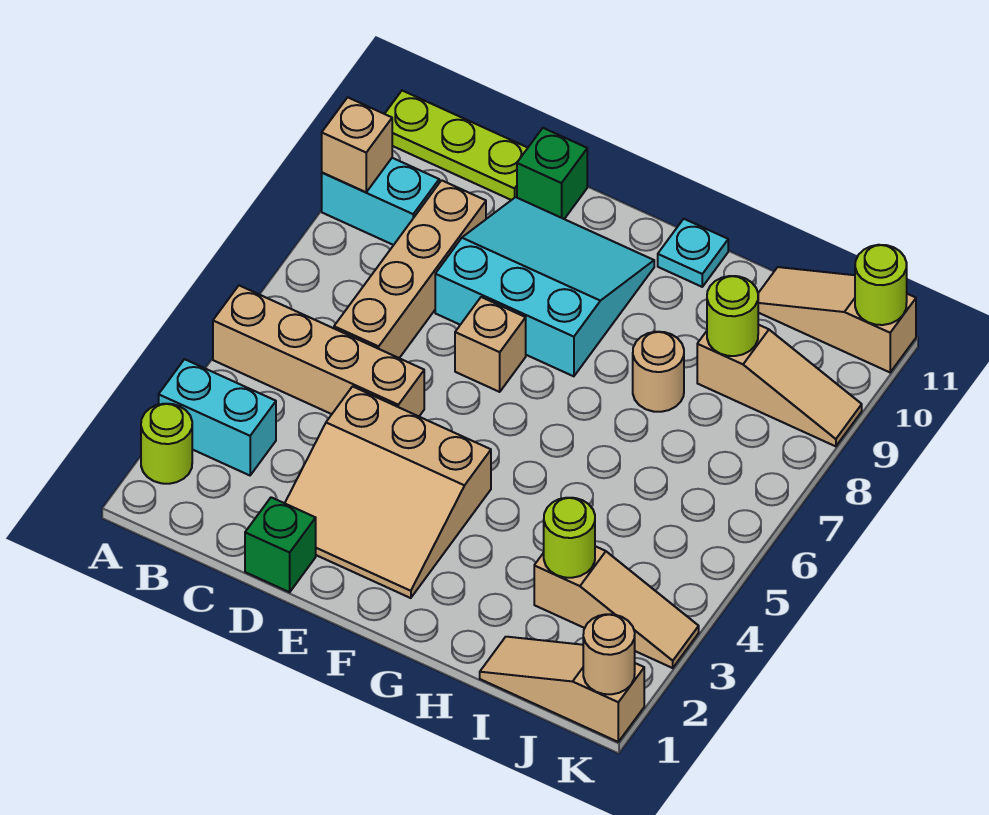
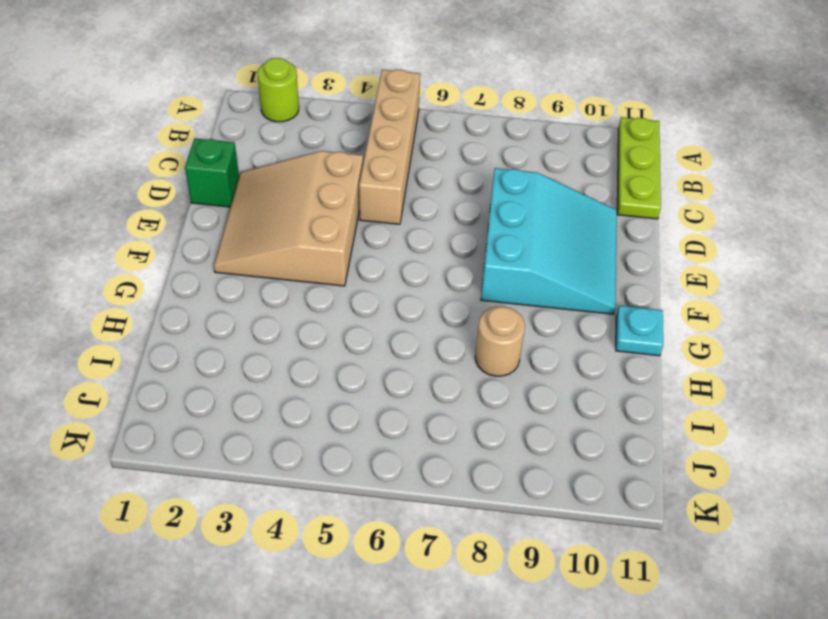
none -> cyan 1x2 brick [159,359,276,475]
none -> cyan 1x2 brick [322,158,439,245]
none -> tan 1x4 brick [334,180,486,358]

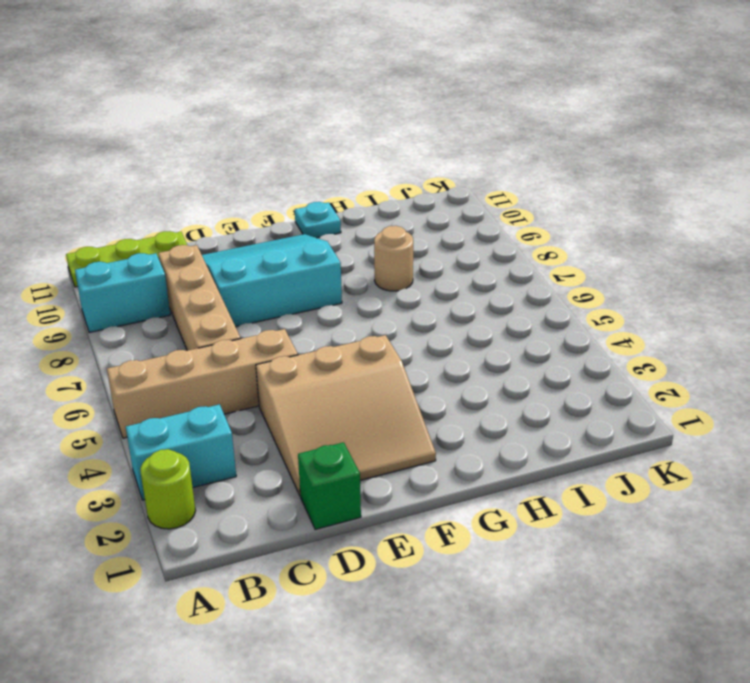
none -> green 1x1 brick [517,128,587,219]
none -> tan 1x1 brick [455,297,526,392]
none -> tan 1x3 slope [480,637,644,742]

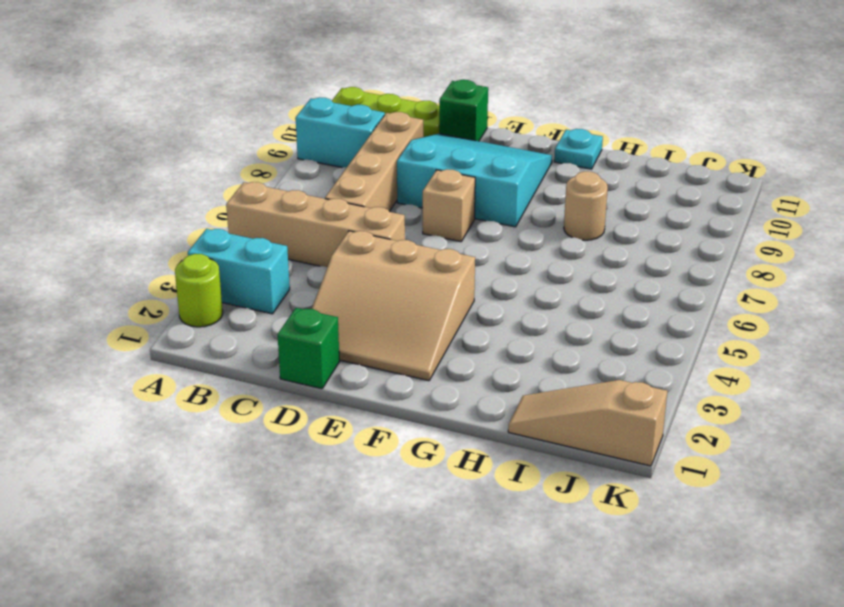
none -> tan 1x3 slope [534,546,699,668]
none -> tan 1x3 slope [697,325,862,446]
none -> tan 1x3 slope [758,267,916,372]

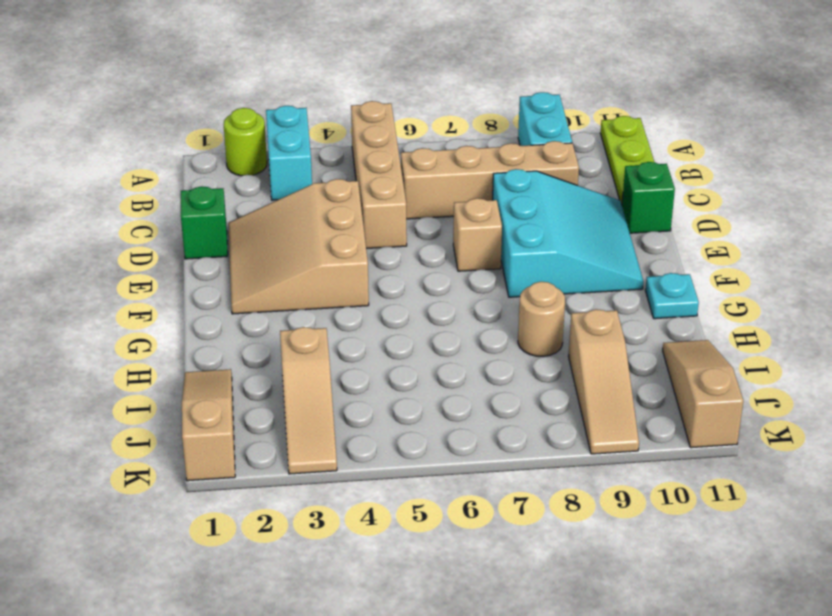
none -> tan 1x1 brick [322,97,392,192]
none -> lime 1x1 round brick [544,498,595,578]
none -> lime 1x1 round brick [707,276,758,356]

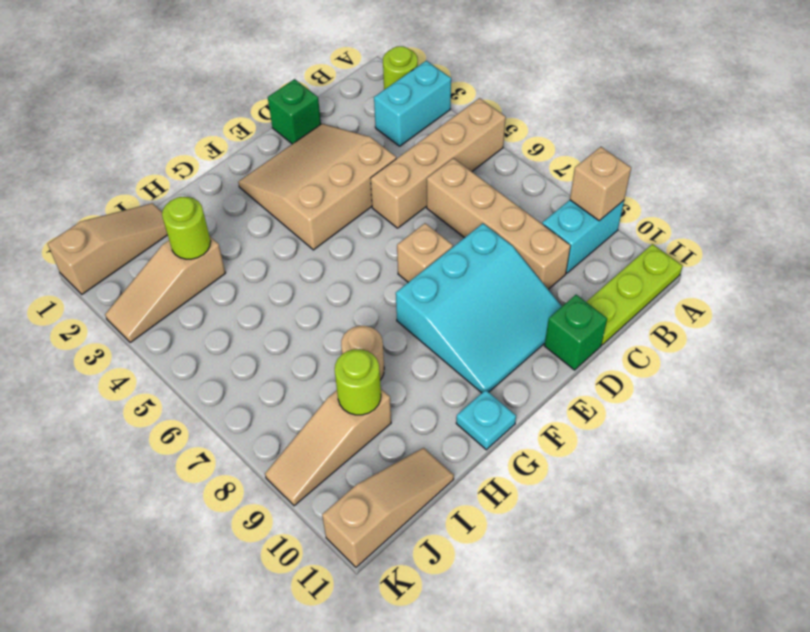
none -> tan 1x1 round brick [583,614,635,694]
none -> lime 1x1 round brick [855,245,907,325]

